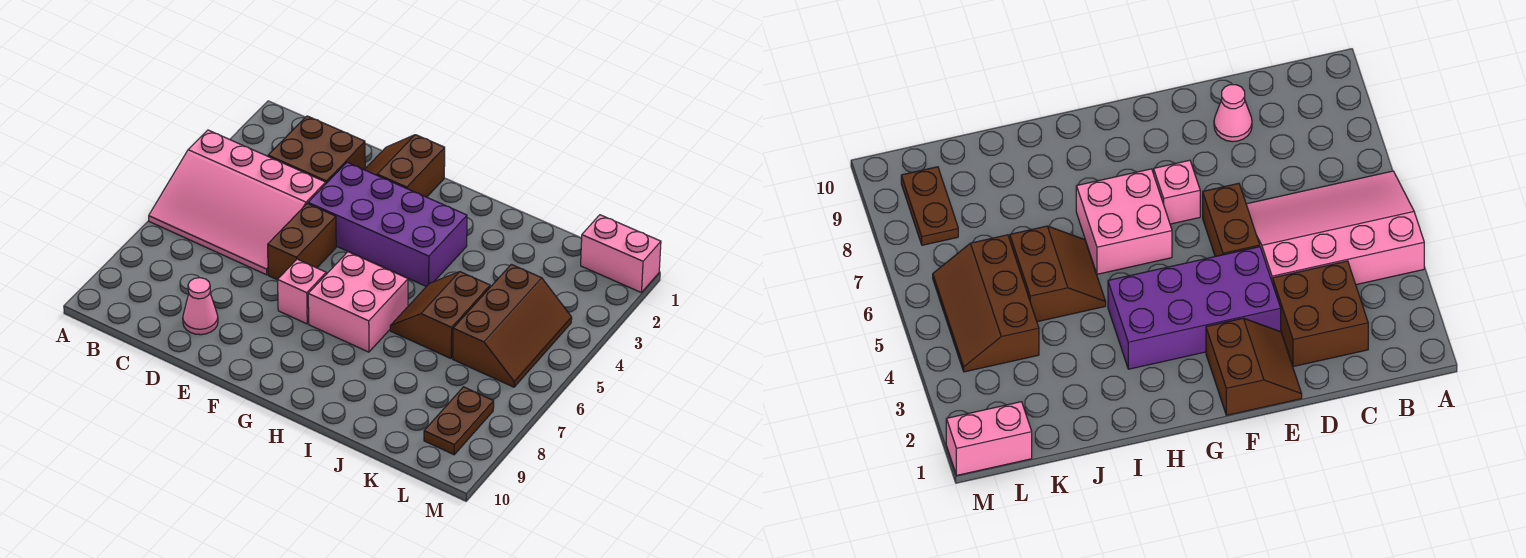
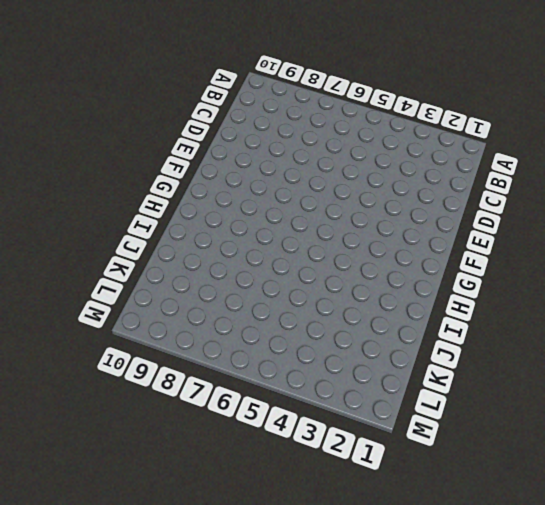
none -> pink 3x4 slope [149,130,326,275]
none -> brown 2x2 brick [268,116,365,183]
none -> pink 1x1 cone [183,278,218,335]

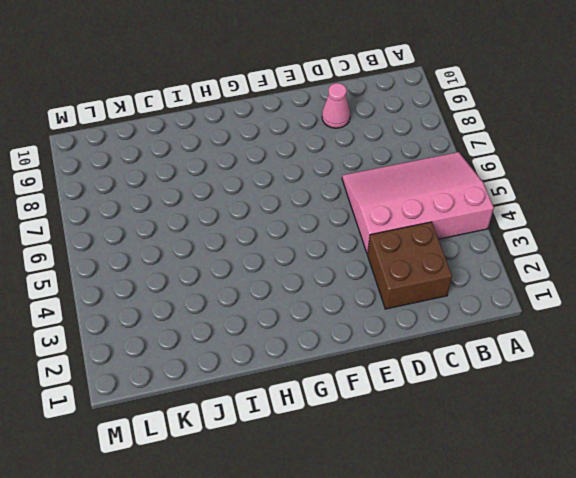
none -> brown 2x2 slope [365,135,445,197]
none -> purple 2x4 brick [308,162,467,286]
none -> brown 1x2 brick [268,204,336,280]

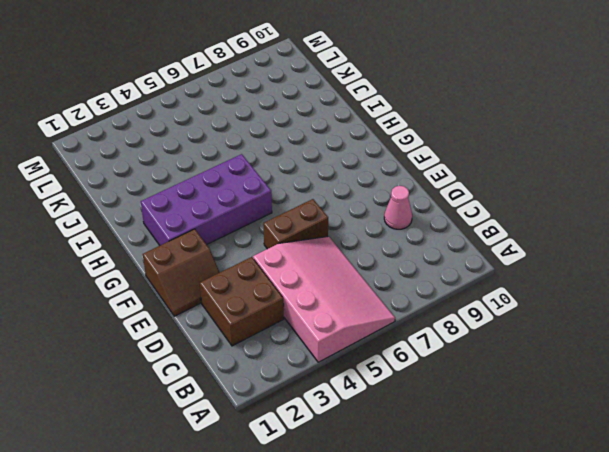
purple 2x4 brick [141,154,272,245] -> purple 2x4 brick turned to [308,162,467,286]
none -> pink 1x1 brick [278,259,326,324]
none -> pink 2x2 brick [308,252,408,352]
none -> brown 2x2 slope [390,272,490,359]

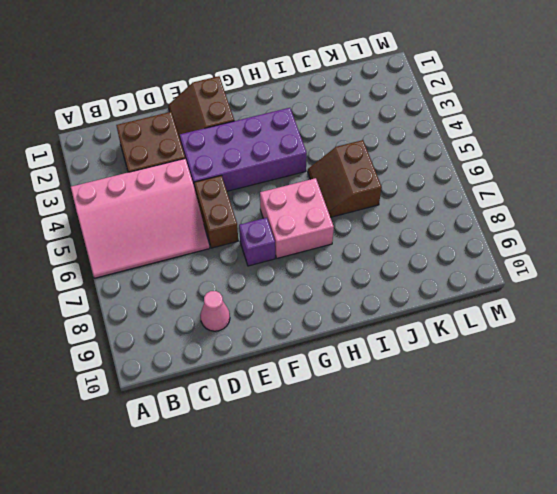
purple 1x1 brick [239,218,275,266] -> pink 1x1 brick [278,259,326,324]
none -> brown 2x3 slope [453,264,572,387]
none -> pink 1x2 brick [581,215,661,293]
none -> brown 1x2 plate [424,387,494,455]

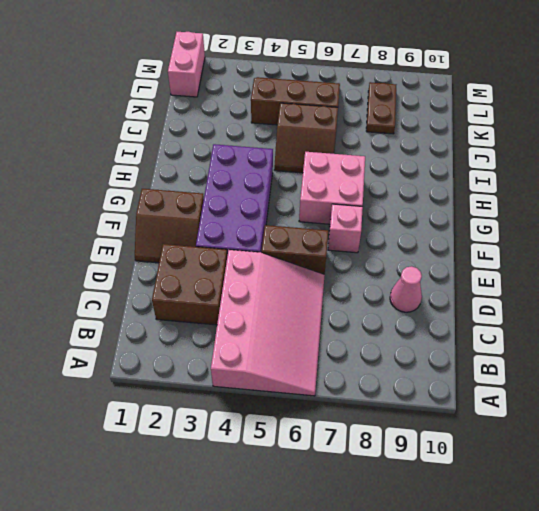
brown 1x2 plate [366,82,396,134] -> brown 1x2 plate turned to [424,387,494,455]

